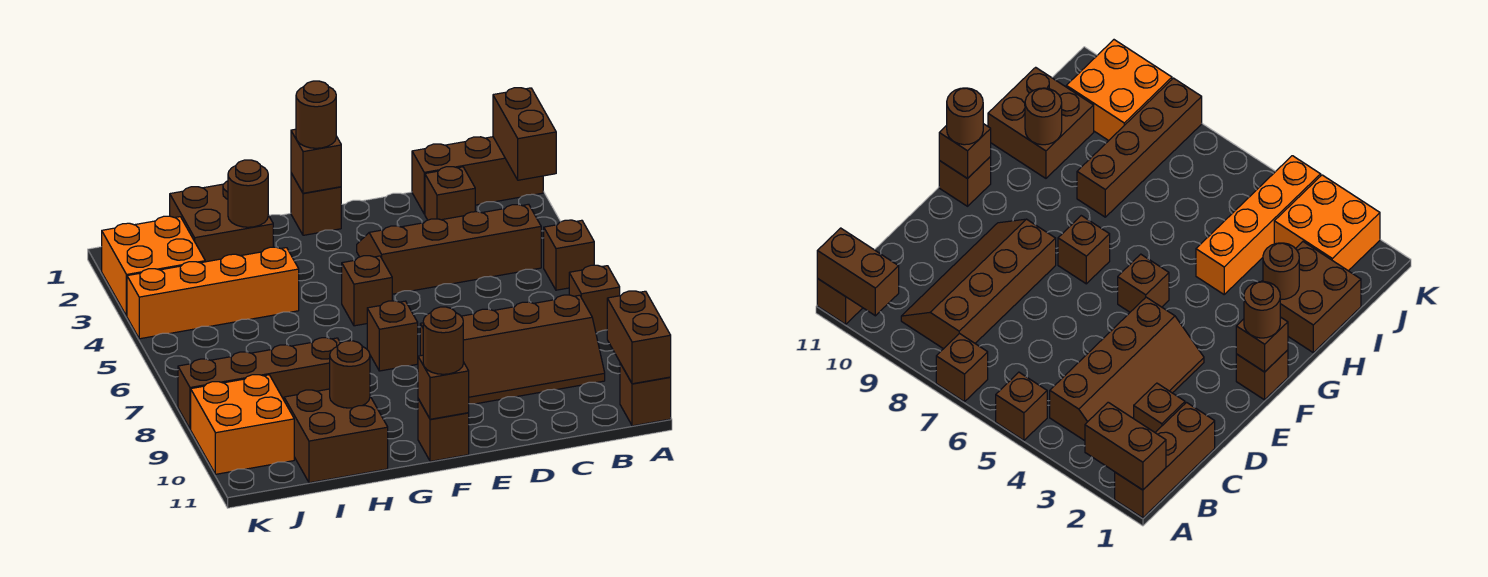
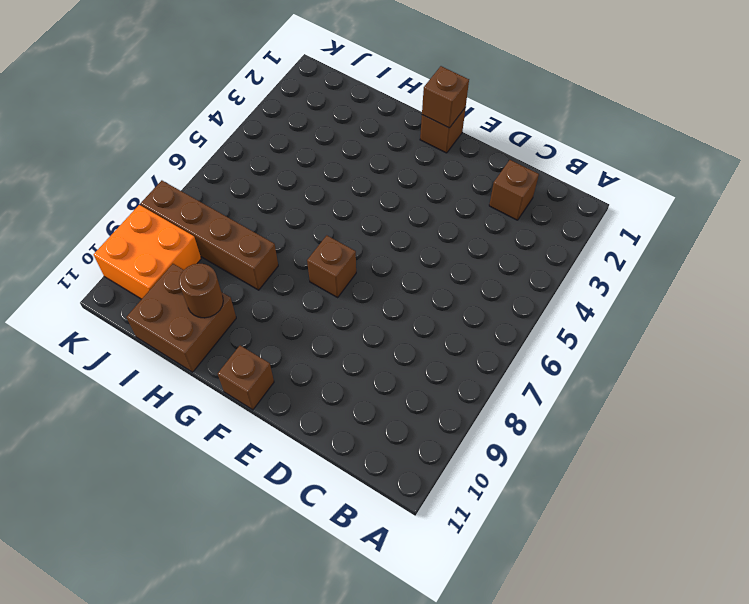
none -> brown 1x3 brick [412,137,543,214]
none -> brown 1x1 brick [544,220,594,290]
none -> brown 1x1 brick [569,265,620,333]

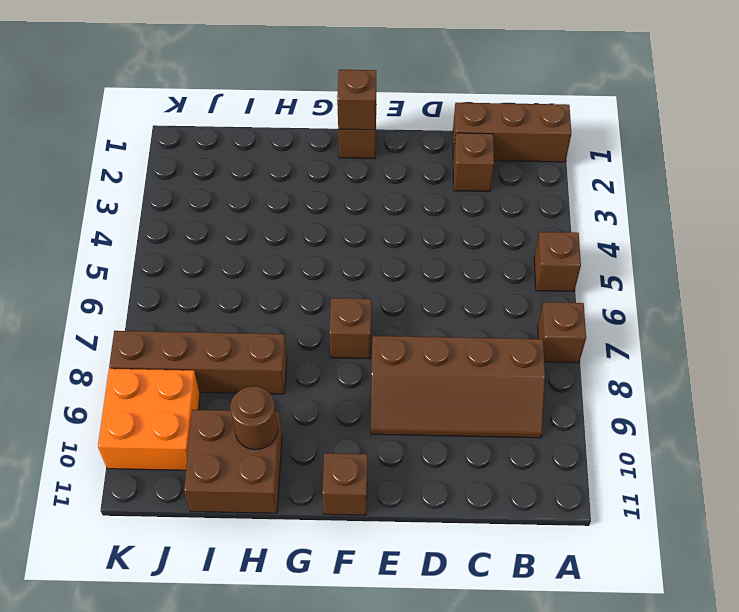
none -> brown 1x1 brick [620,363,671,426]
none -> brown 2x4 slope [357,204,541,294]
none -> brown 1x1 brick [342,256,392,326]

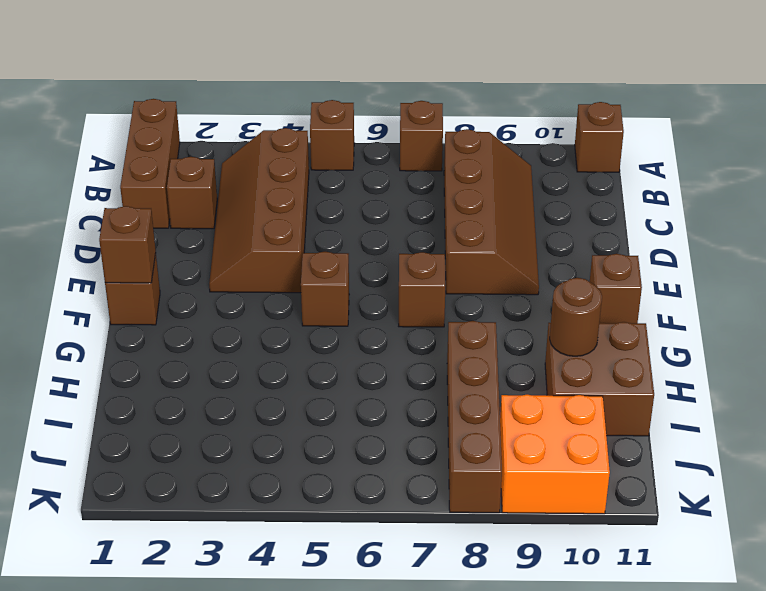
none -> brown 2x2 brick [170,181,273,262]
none -> orange 1x4 brick [127,247,299,339]
none -> orange 2x2 brick [102,216,205,316]

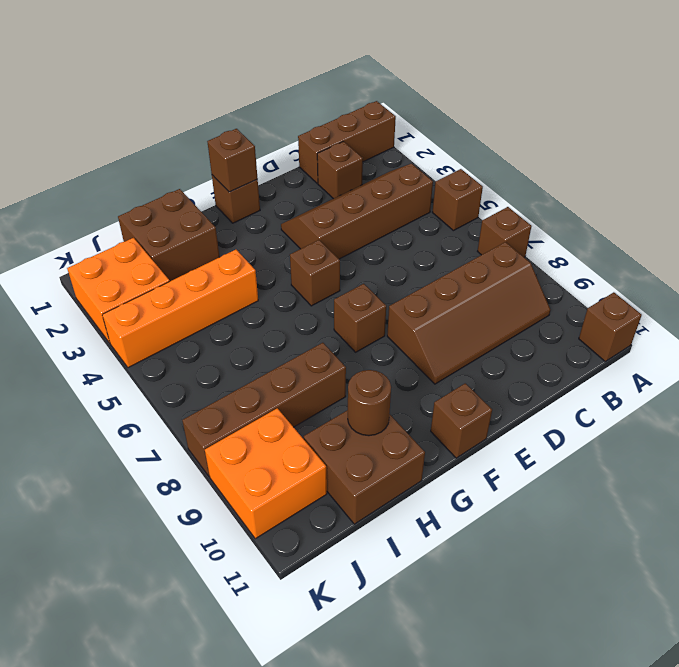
none -> brown 1x2 brick [493,88,556,180]
none -> brown 1x2 brick [607,291,671,384]
none -> brown 1x1 brick [418,355,469,419]

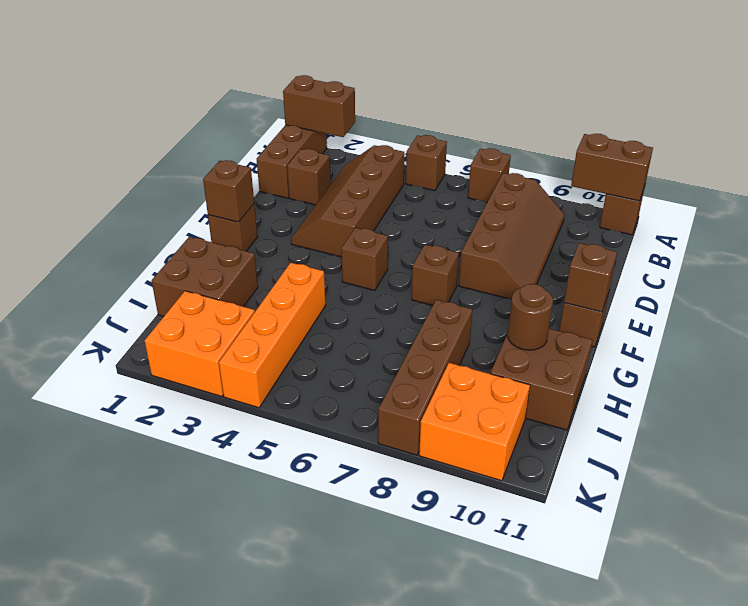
none -> brown 1x1 round brick [228,160,268,227]
none -> brown 1x1 round brick [296,81,336,148]
none -> brown 1x1 round brick [423,307,463,374]

